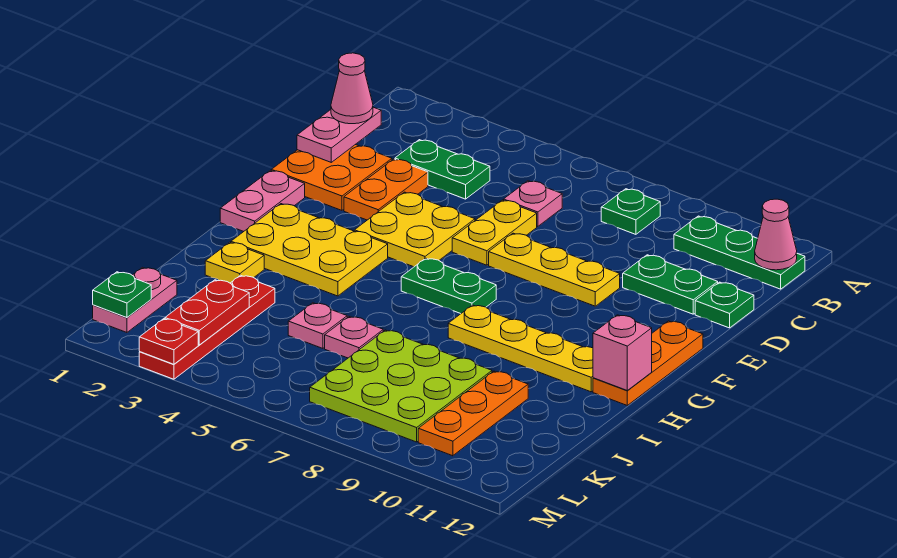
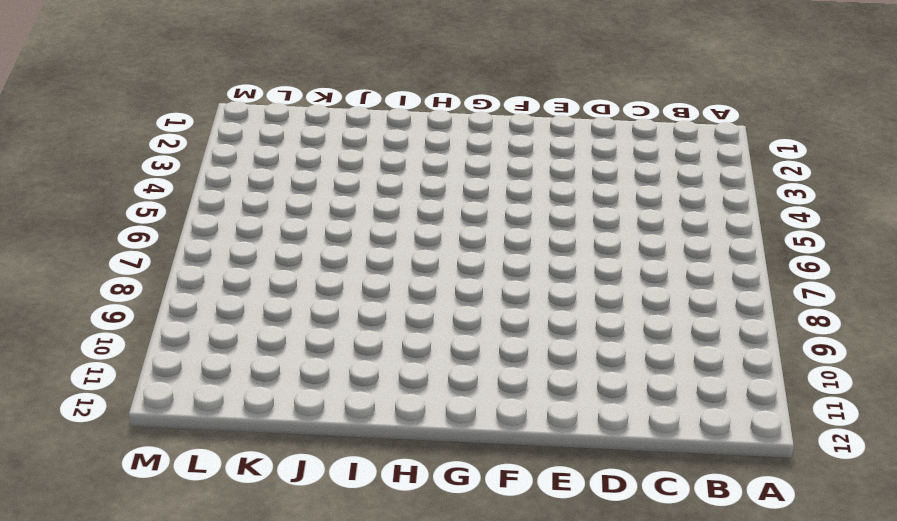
none -> green 1x1 plate [601,189,660,234]
none -> green 1x3 plate [674,216,805,289]
none -> green 1x2 plate [395,140,490,199]
none -> pink 1x1 plate [504,181,562,226]

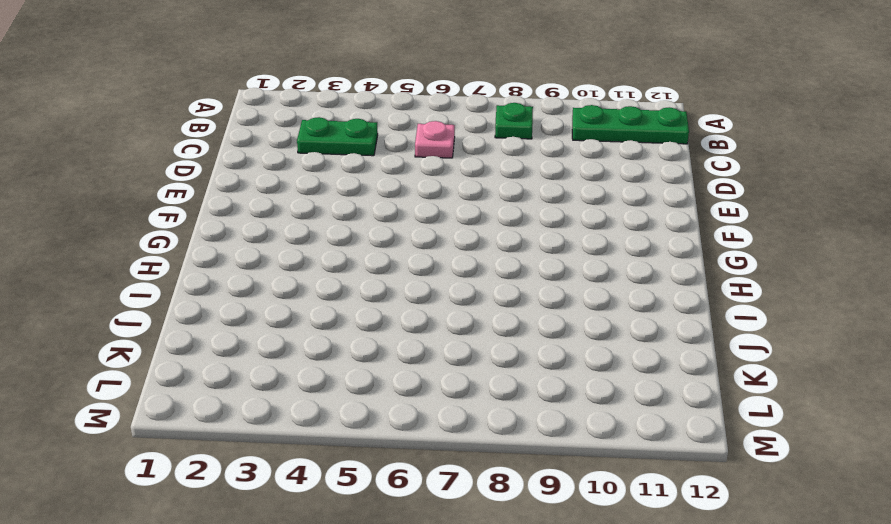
none -> orange 2x2 plate [271,145,392,210]
none -> orange 1x2 plate [344,159,428,220]
none -> yellow 1x2 plate [452,200,537,265]
none -> green 1x2 plate [623,255,718,314]

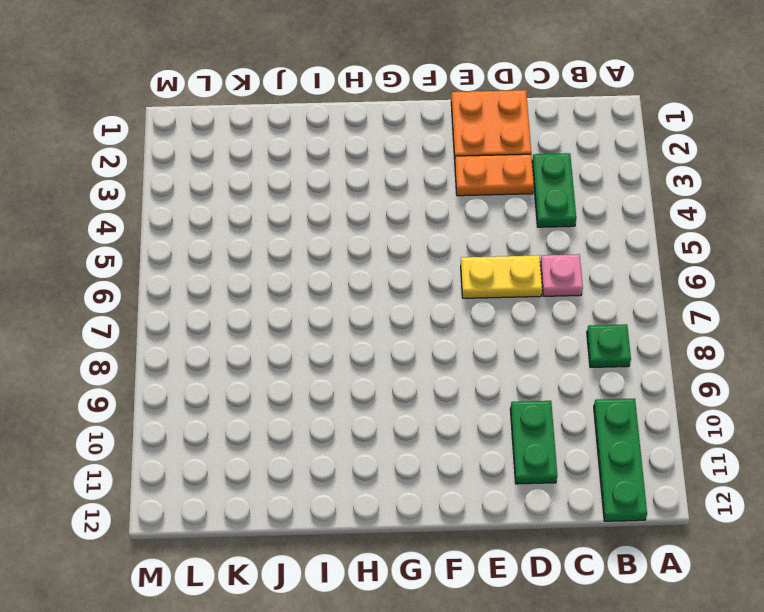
none -> green 1x1 plate [695,282,754,328]
none -> yellow 2x2 plate [354,192,475,267]
none -> yellow 1x3 plate [489,233,620,306]
none -> pink 1x2 plate [220,170,305,232]

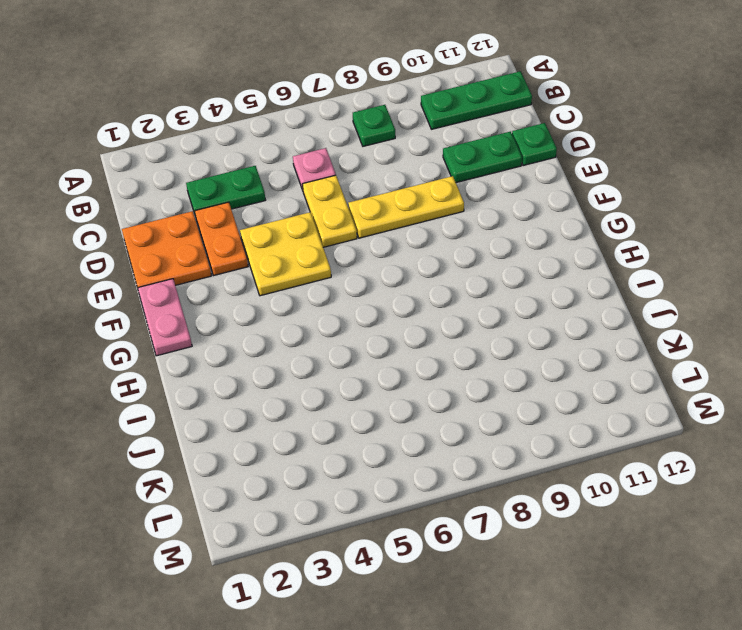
none -> orange 1x3 plate [593,321,703,405]
none -> yellow 2x3 plate [231,204,388,296]
none -> green 1x2 plate [401,258,496,314]
none -> yellow 1x4 plate [448,305,593,392]

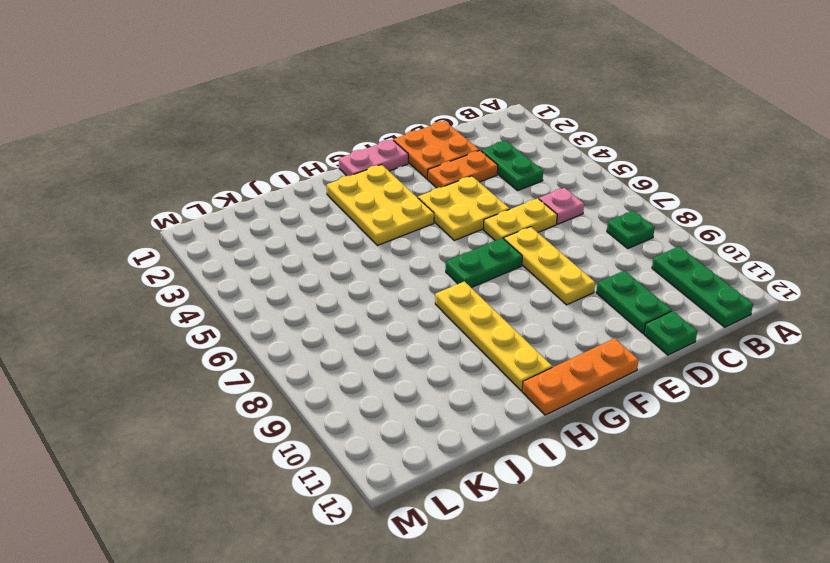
green 1x2 plate [446,238,522,288] -> green 1x2 plate turned to [401,258,496,314]
none -> yellow 1x1 plate [205,242,264,283]
none -> red 1x4 plate [139,275,275,379]
none -> pink 1x1 plate [288,303,347,348]
none -> pink 1x1 plate [325,317,383,358]

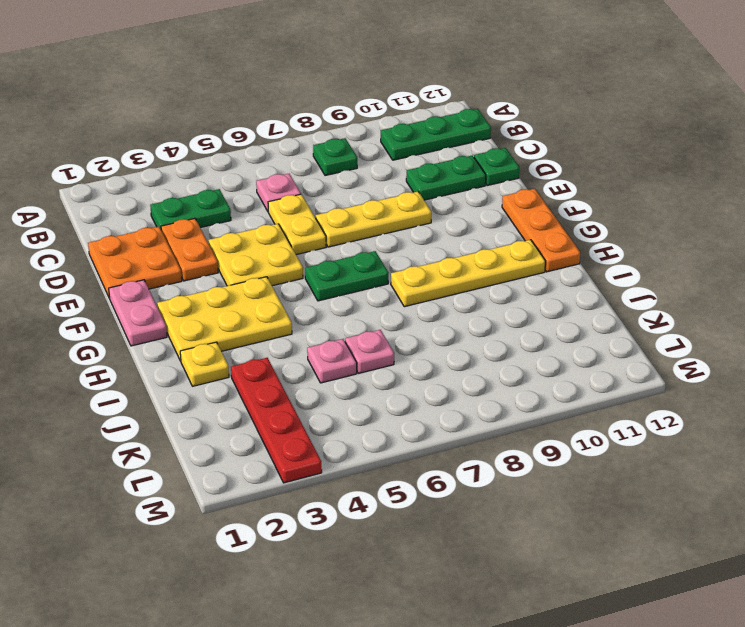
none -> lime 3x3 plate [310,330,492,442]
none -> orange 1x3 plate [418,371,528,456]
none -> pink 1x2 plate [93,267,177,332]
none -> pink 1x1 cone [755,199,797,270]

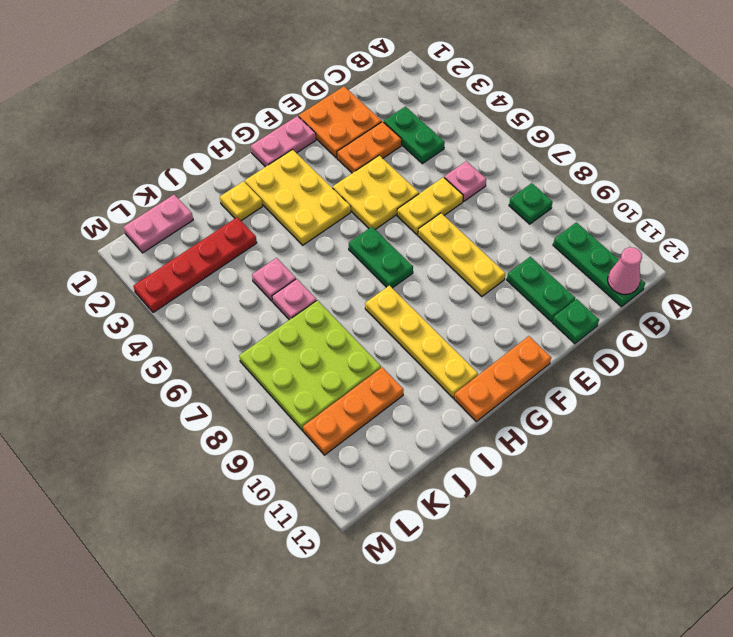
none -> pink 1x2 plate [297,107,381,162]
none -> pink 1x1 brick [593,315,652,390]
none -> red 1x2 plate [165,280,249,345]
none -> green 1x1 plate [93,272,151,318]

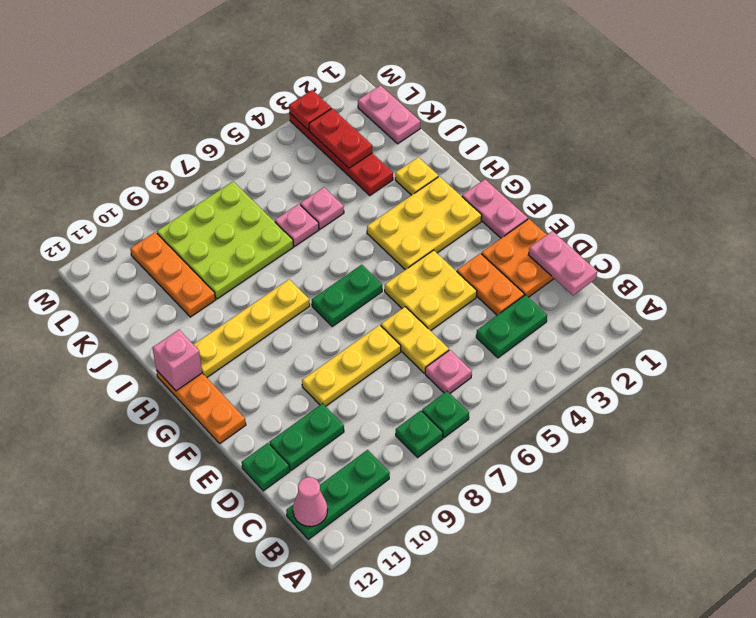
green 1x1 plate [422,391,469,438] -> green 1x1 plate moved to [93,272,151,318]
none -> pink 1x1 cone [331,53,373,124]

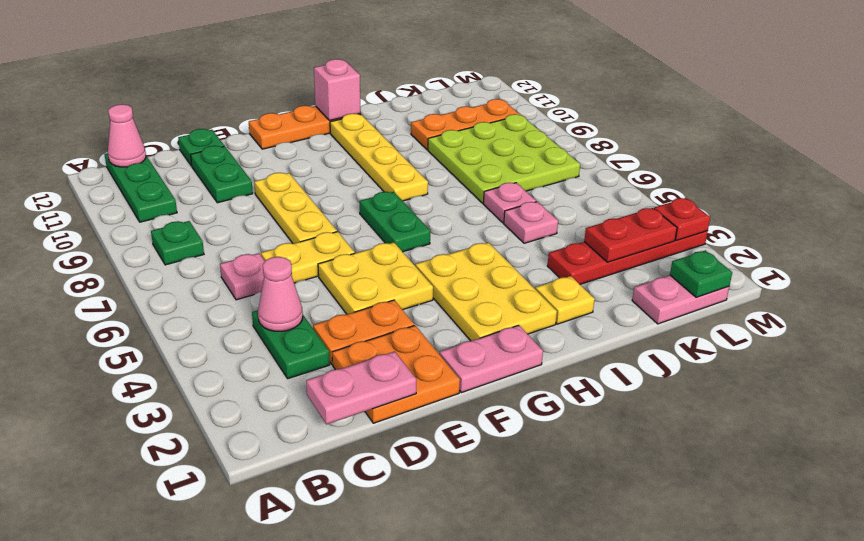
pink 1x1 cone [258,257,303,331] -> pink 1x1 cone moved to [331,53,373,124]

